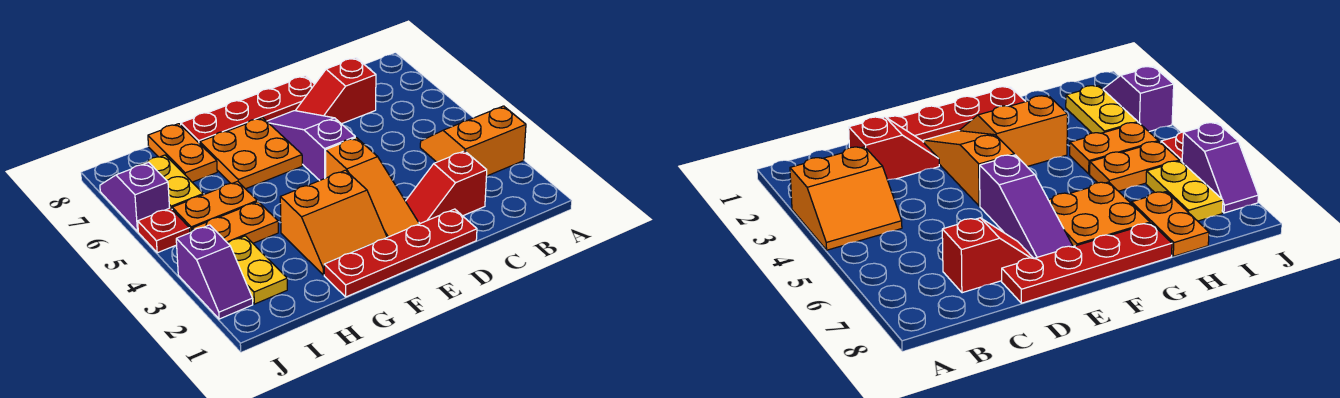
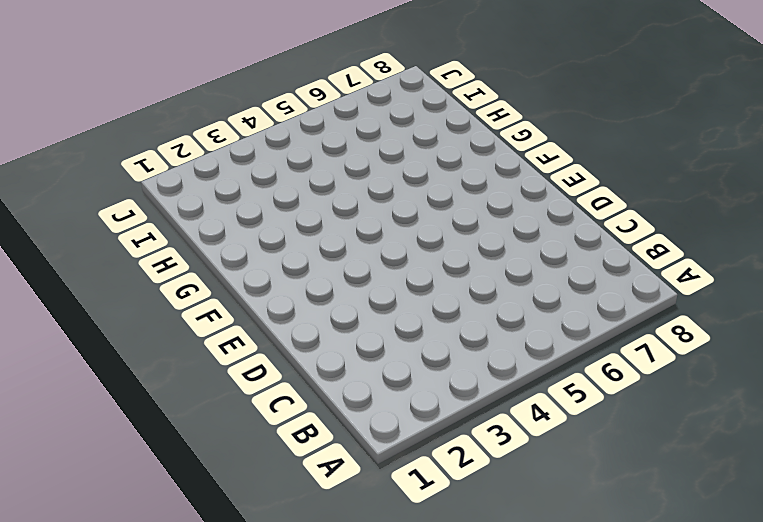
none -> orange 2x2 slope [420,106,526,176]
none -> red 1x2 slope [406,151,487,224]
none -> red 1x2 slope [296,58,376,124]

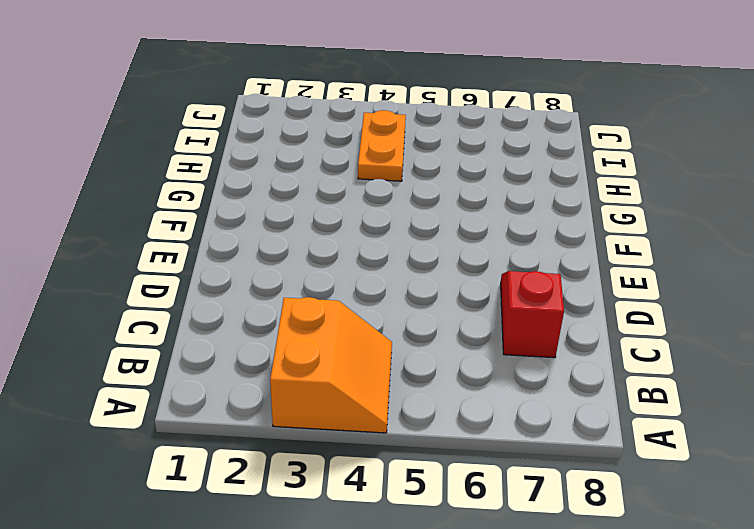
none -> red 1x2 slope [406,151,487,224]
none -> red 1x4 plate [324,209,477,297]
none -> red 1x4 plate [181,76,315,144]

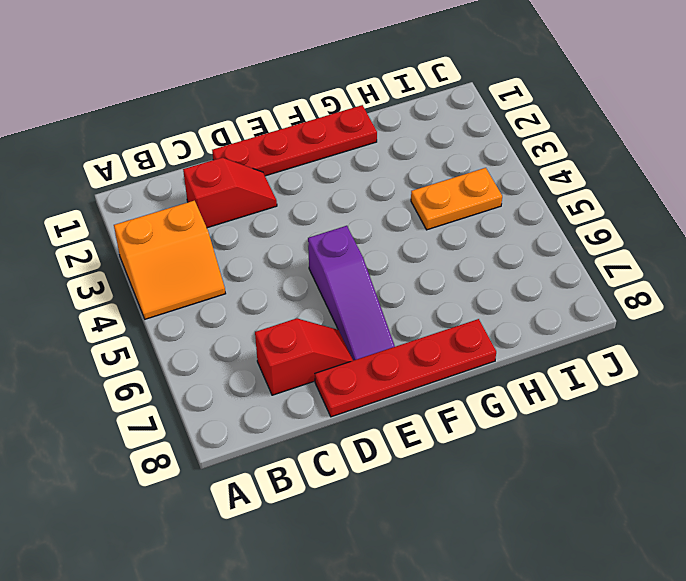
none -> orange 1x3 slope [326,138,419,237]
none -> orange 2x2 slope [280,170,387,275]
none -> orange 2x2 plate [200,118,302,189]

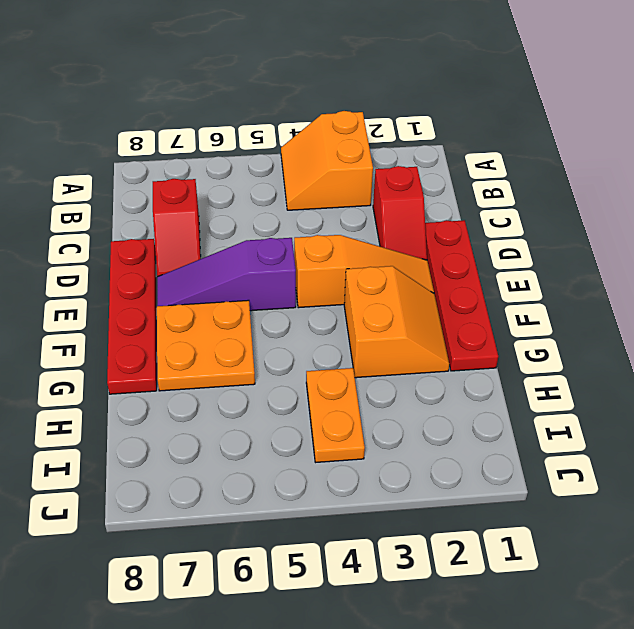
none -> orange 1x2 plate [172,181,257,233]
none -> orange 1x2 plate [148,124,217,182]
none -> yellow 1x2 plate [228,236,287,304]

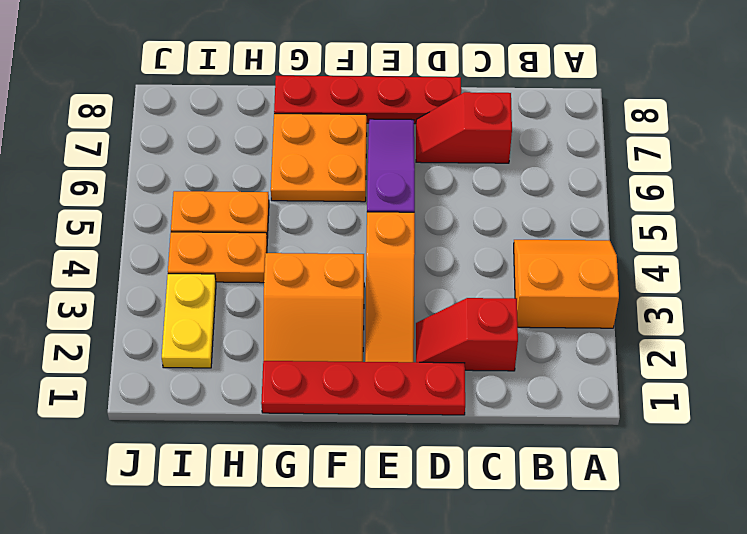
none -> orange 1x2 plate [148,124,217,182]
none -> yellow 1x2 plate [140,155,203,209]
none -> purple 1x2 slope [176,225,253,319]

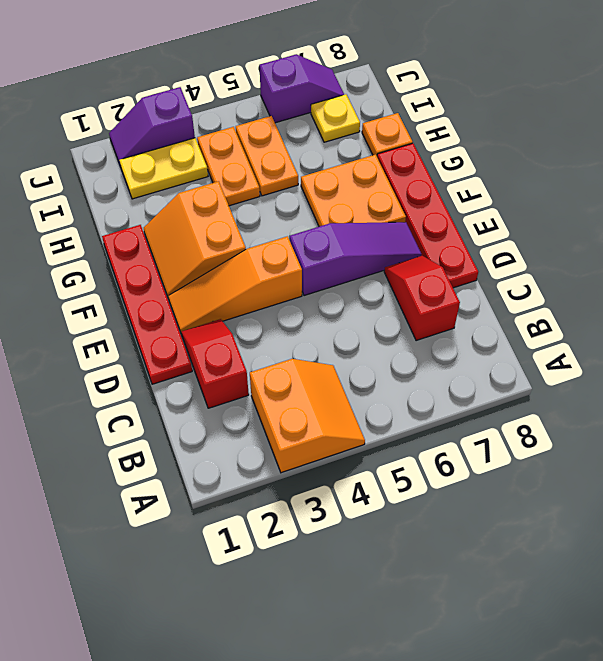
orange 1x1 plate [362,113,413,156] -> orange 1x2 plate [148,124,217,182]
yellow 1x1 plate [311,94,360,142] -> yellow 1x2 plate [140,155,203,209]
none -> red 1x1 plate [138,208,190,253]

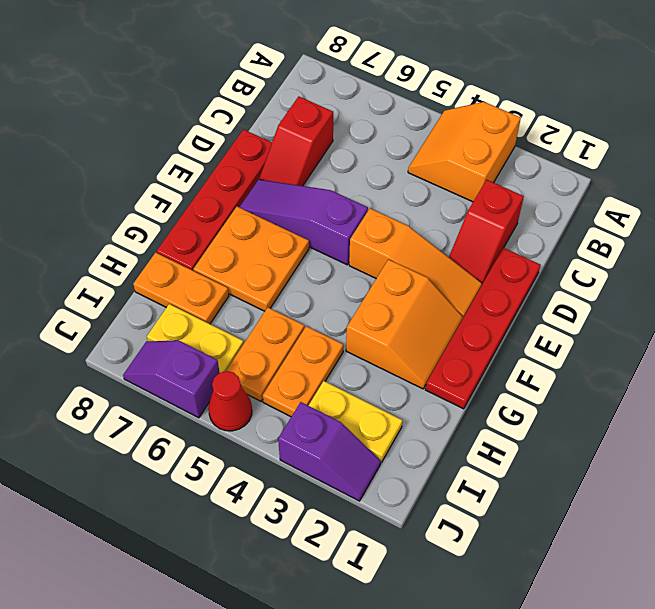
red 1x1 cone [208,371,252,431] -> red 1x1 plate [138,208,190,253]

